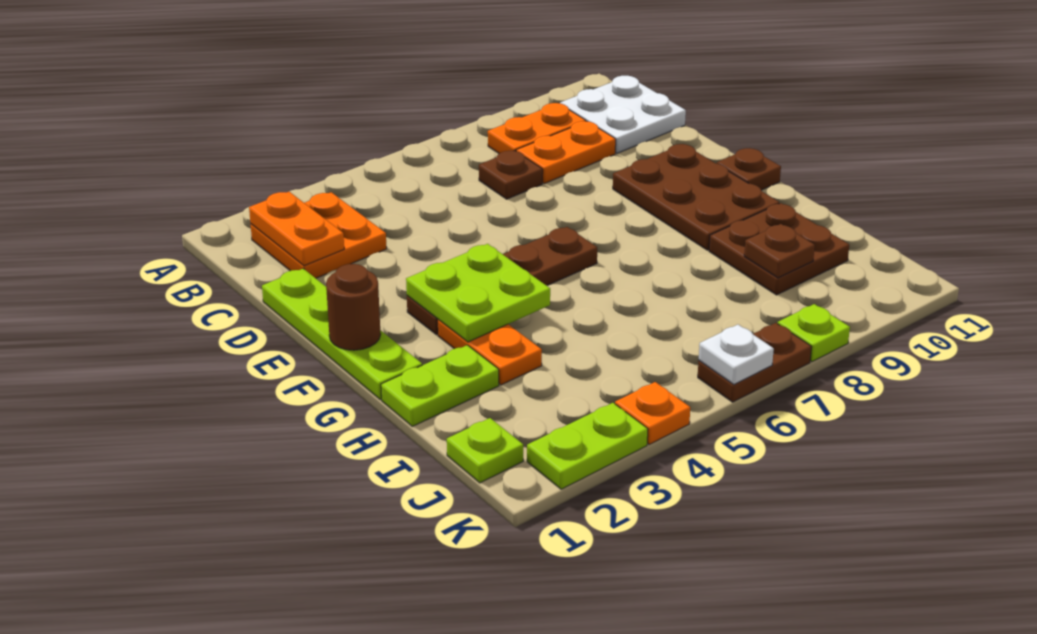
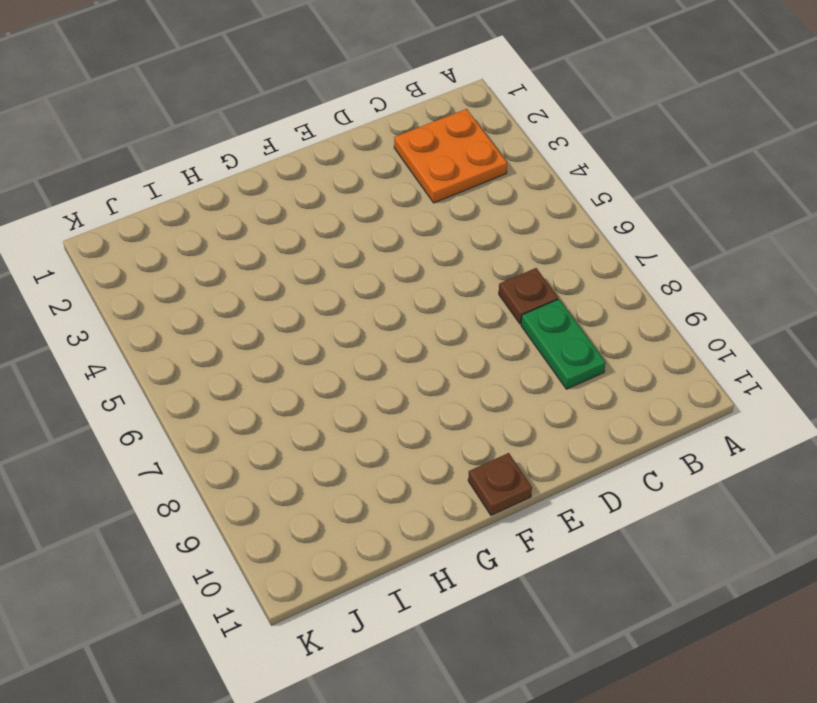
green 1x2 plate [521,299,606,389] -> orange 1x2 plate [516,121,616,184]
none -> orange 1x2 plate [488,103,586,153]
none -> white 2x2 plate [560,76,686,153]
none -> lime 1x4 plate [262,269,422,400]

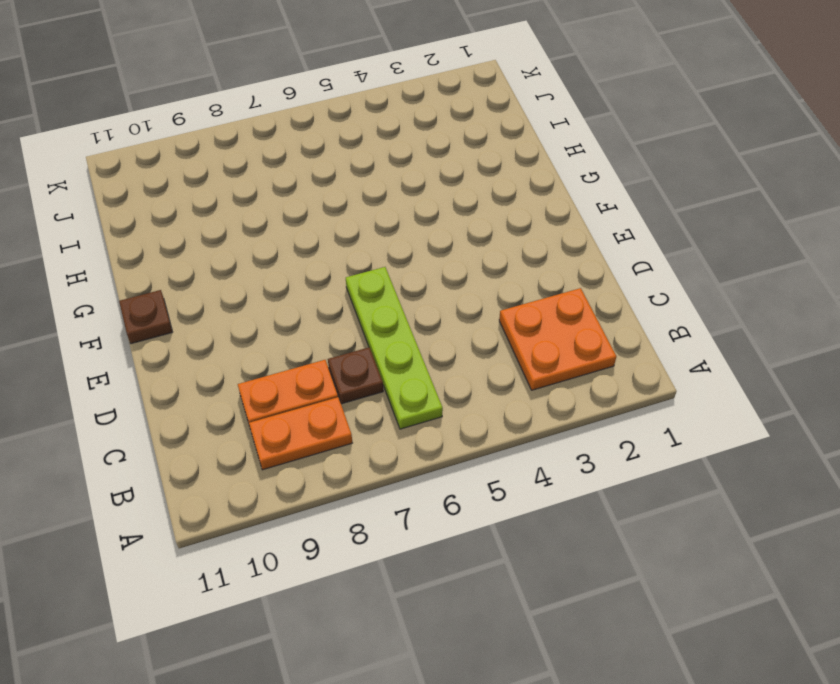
lime 1x4 plate [346,267,443,429] -> lime 1x4 plate moved to [262,269,422,400]
none -> white 2x2 plate [560,76,686,153]
none -> brown 2x3 plate [613,144,779,250]
none -> brown 1x4 plate [407,227,597,335]

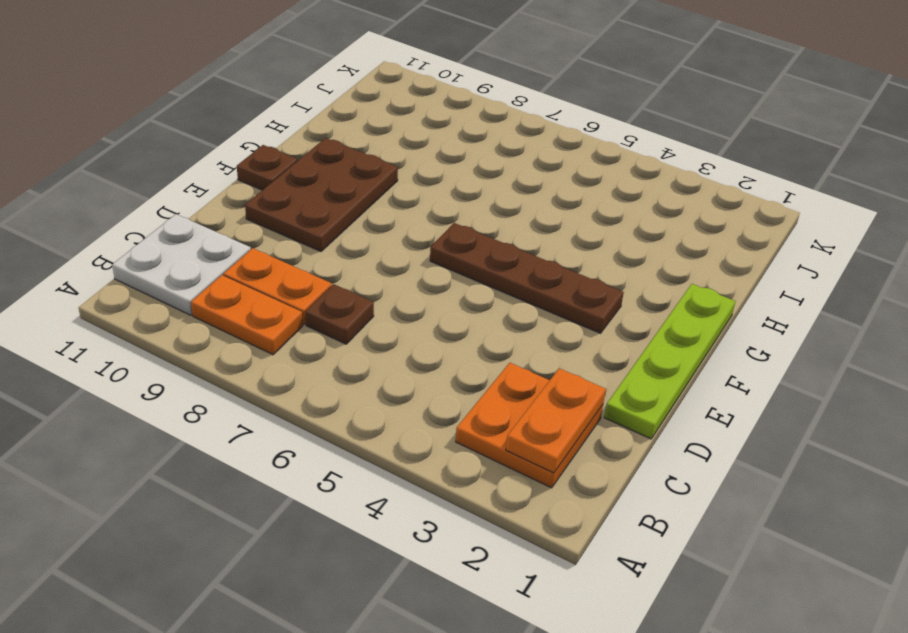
none -> orange 1x2 plate [438,320,542,385]
none -> lime 1x2 plate [381,345,499,426]
none -> brown 2x2 plate [709,203,849,295]

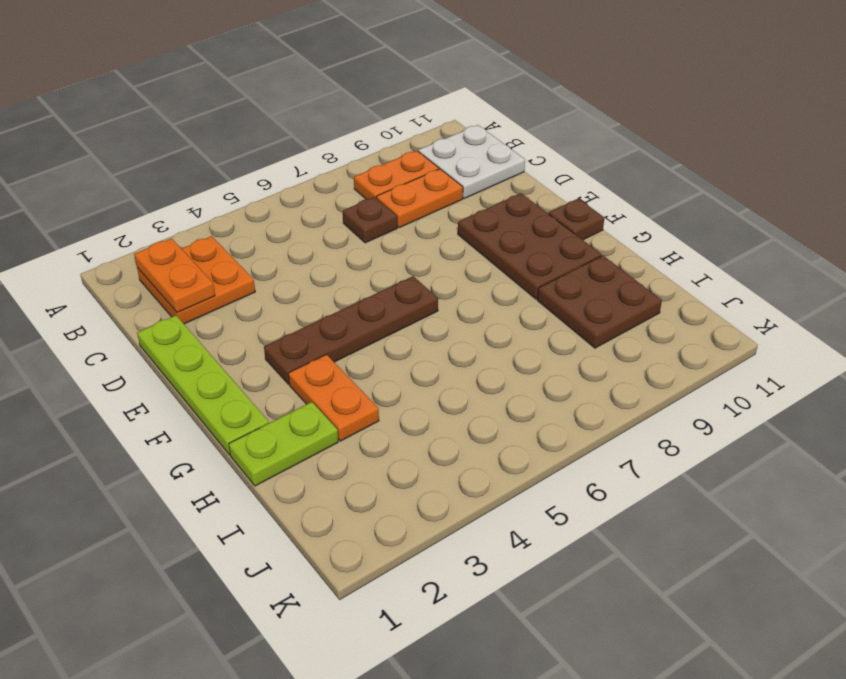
none -> lime 1x1 plate [447,418,523,483]
none -> lime 1x2 plate [527,403,648,489]
none -> orange 1x1 plate [615,382,690,444]

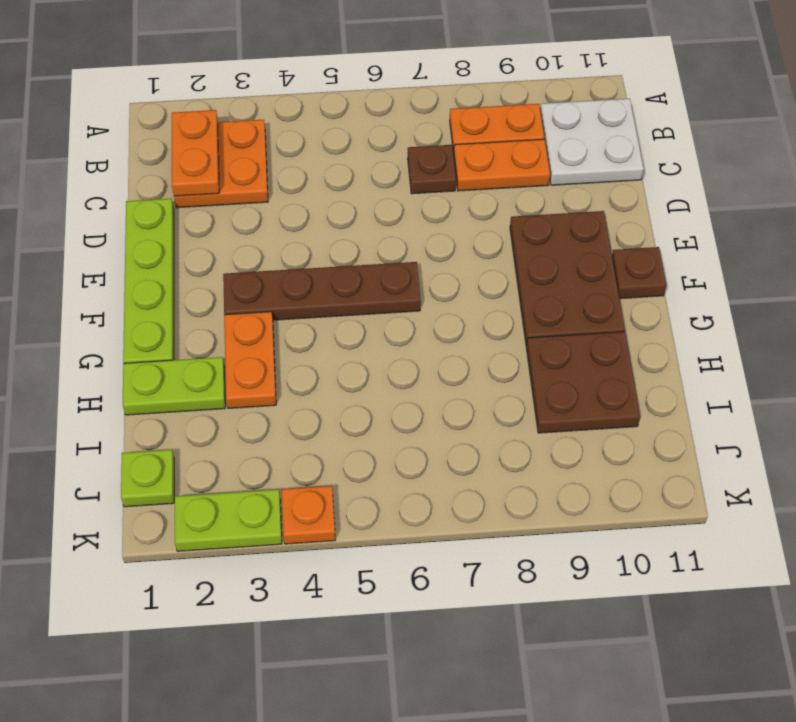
none -> brown 1x2 plate [698,323,812,402]
none -> lime 1x1 plate [778,304,850,362]
none -> brown 1x1 round brick [326,264,381,350]

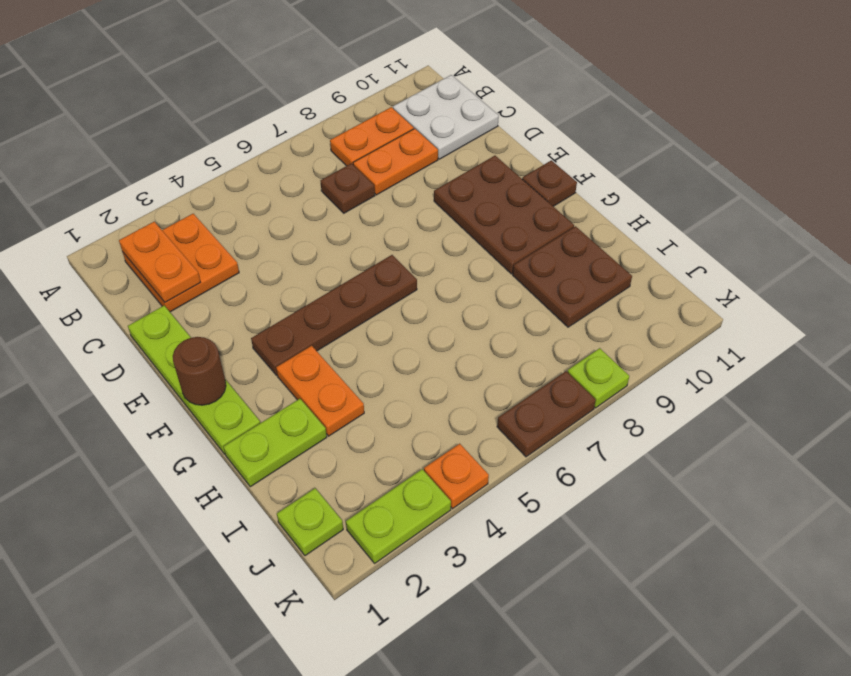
none -> lime 2x2 plate [406,244,550,342]
none -> brown 1x1 plate [744,224,815,278]
none -> white 1x1 plate [699,325,774,384]

